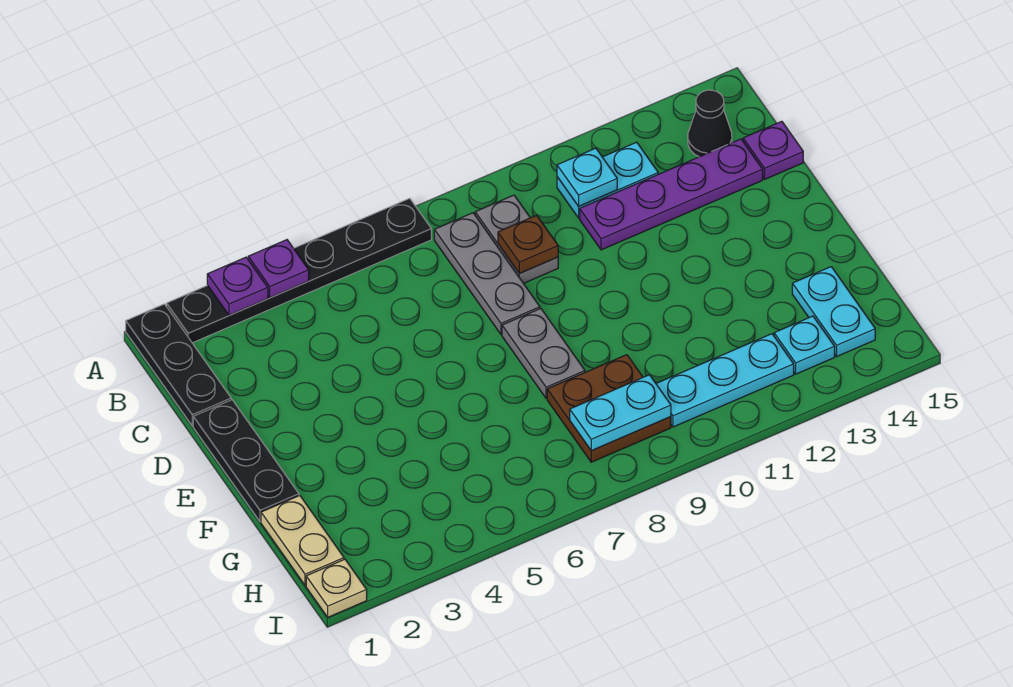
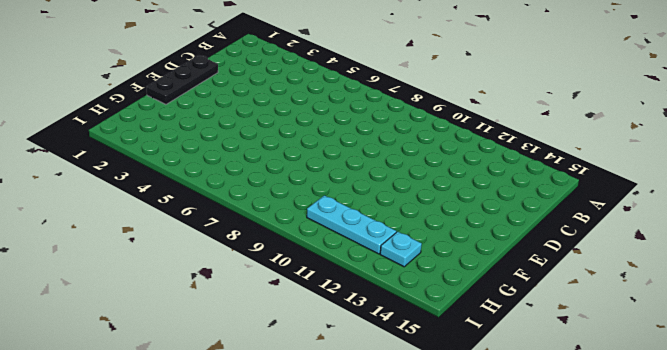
none -> black 1x3 plate [126,304,231,426]
none -> black 1x6 plate [167,198,431,343]
none -> grey 1x3 plate [434,213,540,335]

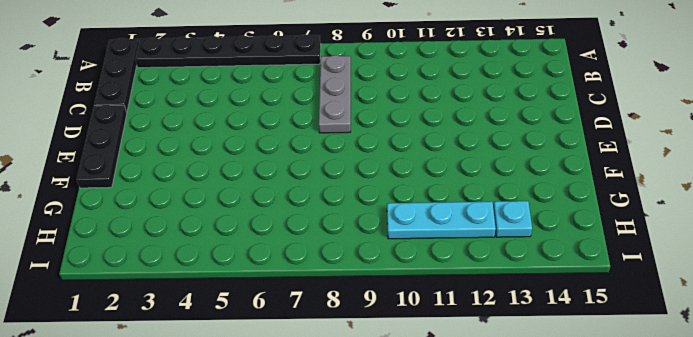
none -> grey 1x2 plate [475,195,558,283]
none -> cyan 1x2 plate [557,142,658,218]
none -> black 1x1 cone [688,90,732,157]

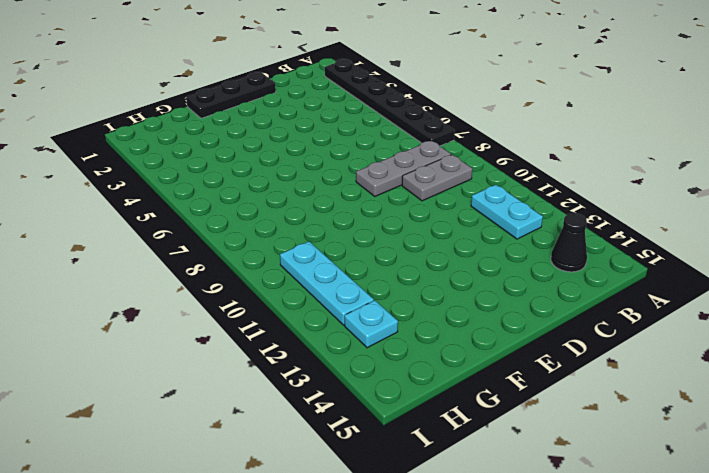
none -> black 1x3 plate [126,304,231,426]
none -> purple 1x4 plate [580,139,763,250]
none -> purple 1x1 plate [743,121,803,179]

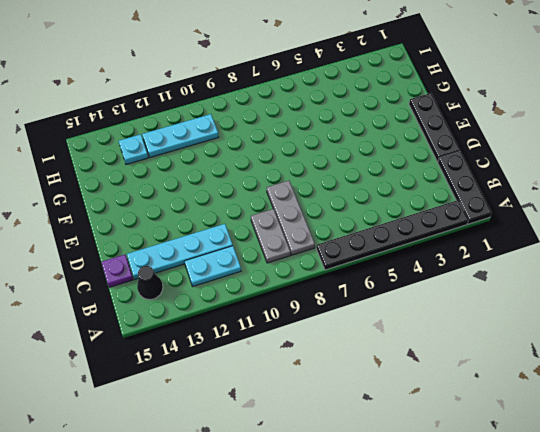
cyan 1x4 plate [127,224,233,279] -> purple 1x4 plate [580,139,763,250]
none -> grey 1x2 plate [502,308,585,398]
none -> tan 1x2 plate [261,496,344,586]
none -> brown 2x2 plate [547,355,671,462]

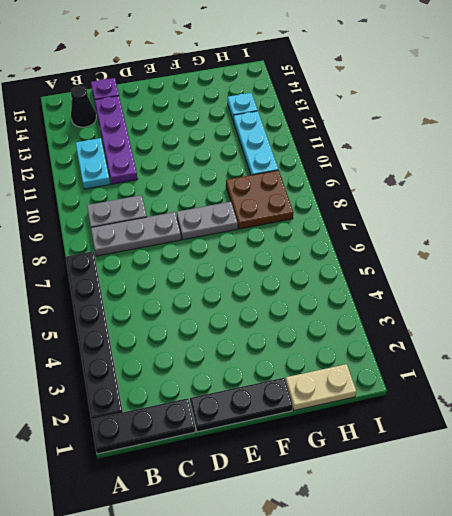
none -> cyan 1x2 plate [792,267,875,356]
none -> tan 1x1 plate [306,559,367,617]
none -> purple 1x1 plate [207,257,268,315]

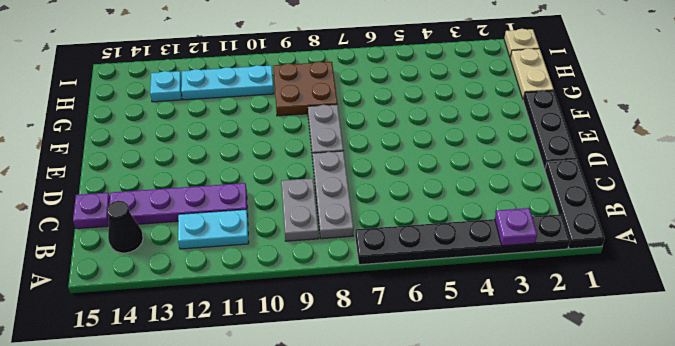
none -> cyan 1x2 plate [792,267,875,356]
none -> purple 1x1 plate [248,240,309,298]
none -> cyan 1x1 plate [557,148,617,206]

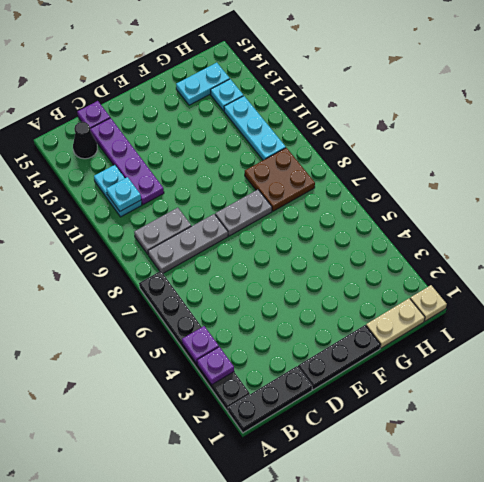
none -> brown 1x1 plate [498,215,558,274]
none -> cyan 1x2 plate [570,375,671,450]

